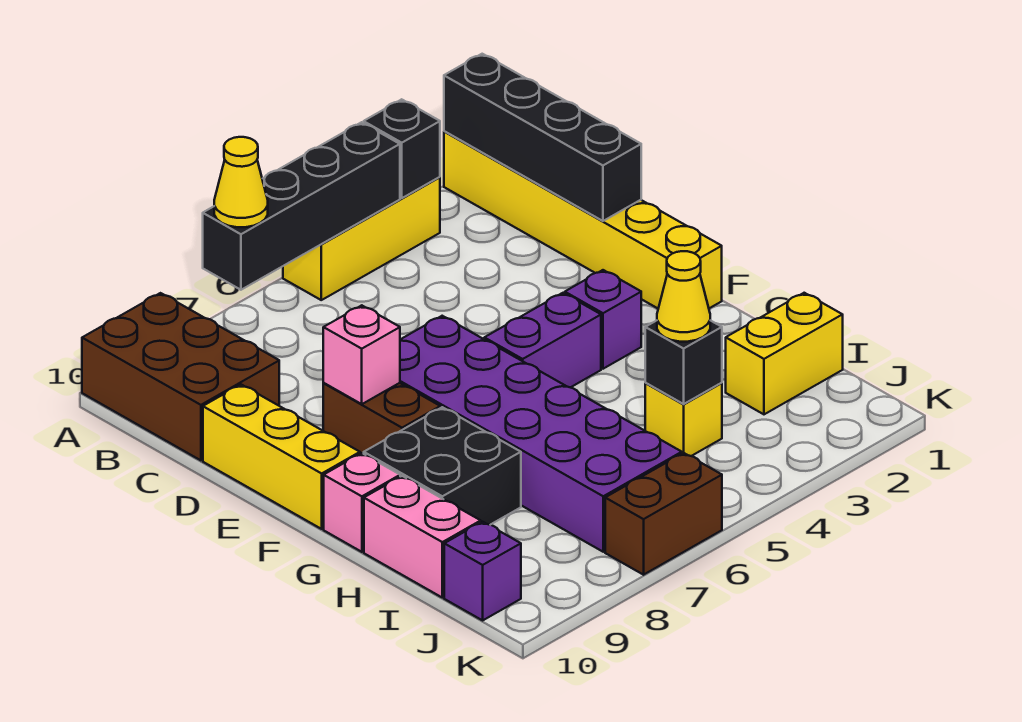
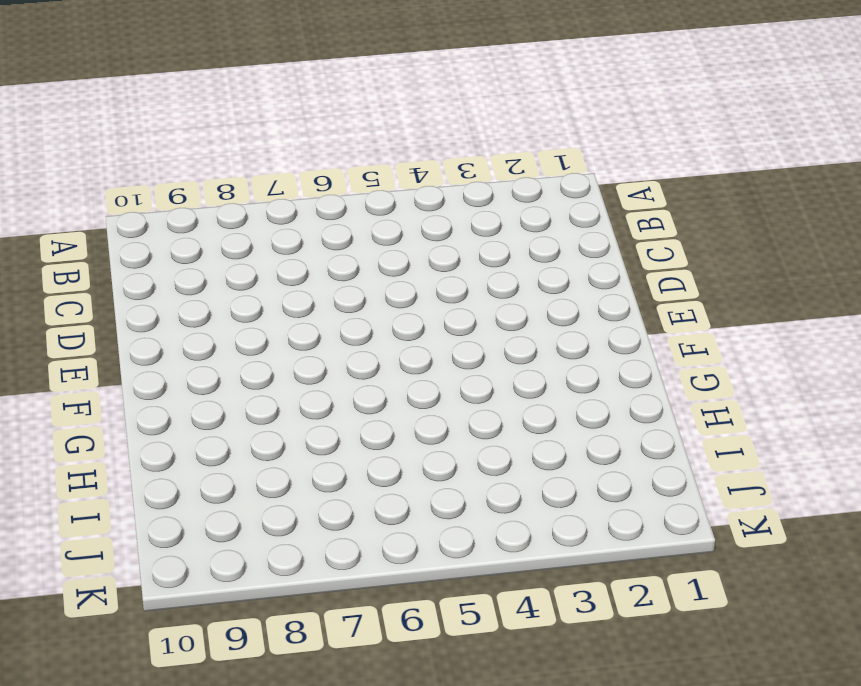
none -> yellow 1x6 brick [444,131,722,308]
none -> yellow 1x3 brick [283,177,440,300]
none -> brown 2x3 brick [82,293,279,460]

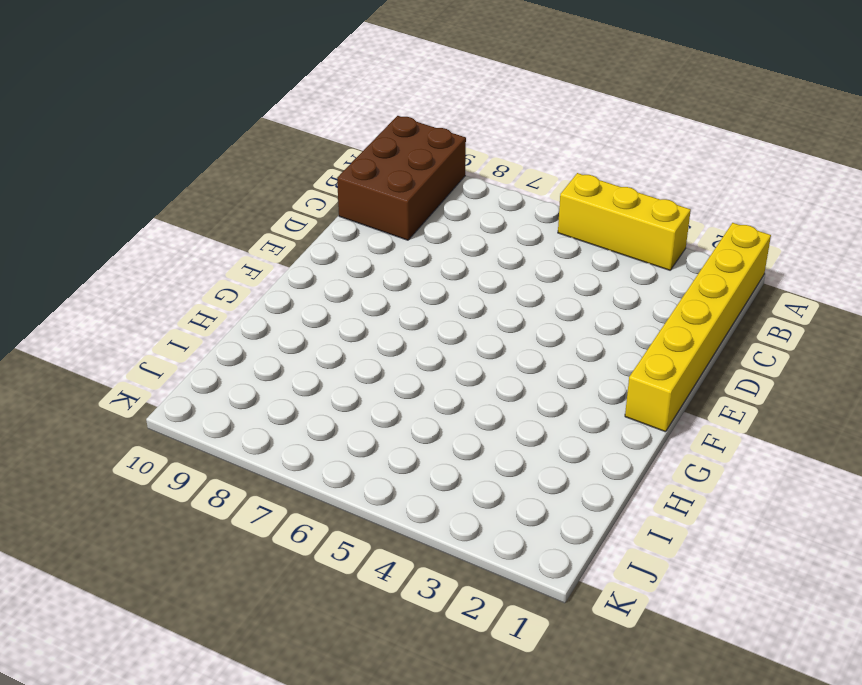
none -> yellow 1x3 brick [203,385,360,529]
none -> purple 2x6 brick [400,316,682,552]
none -> brown 1x2 brick [323,383,440,454]

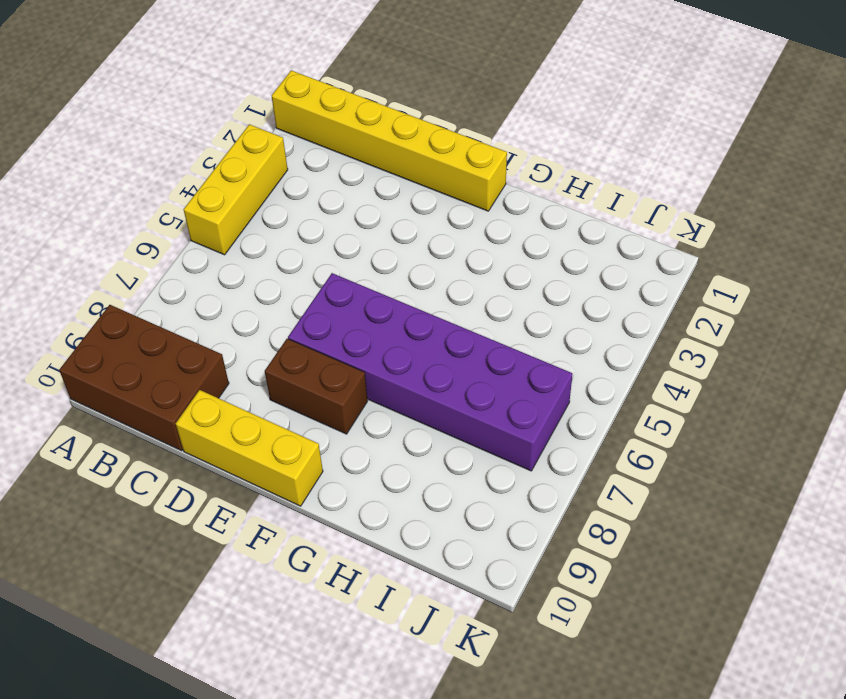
none -> purple 1x1 brick [565,270,641,369]
none -> purple 1x2 brick [484,293,601,388]
none -> black 2x2 brick [364,407,521,525]

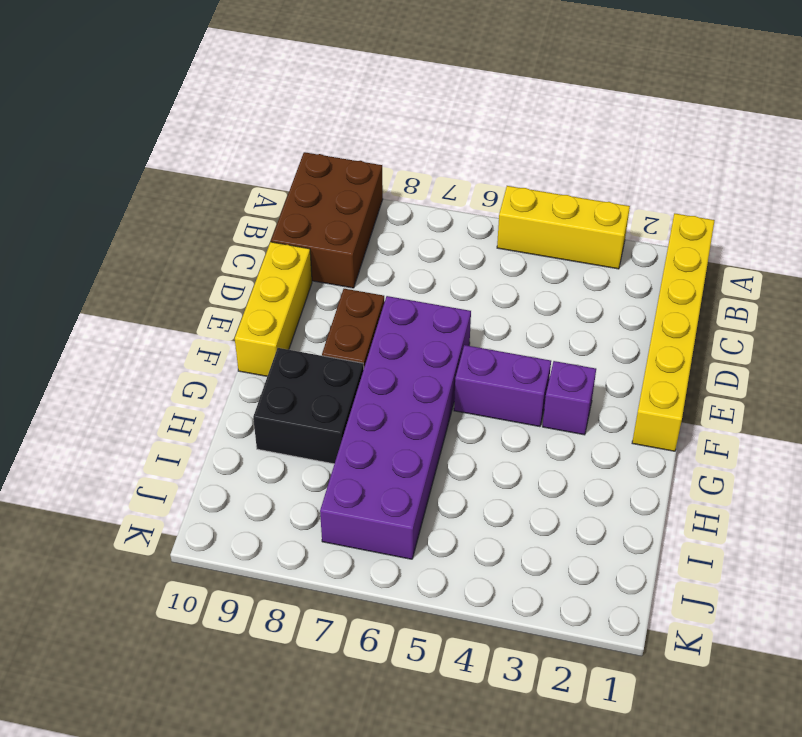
none -> pink 1x1 brick [324,453,400,552]
none -> pink 1x2 brick [364,476,481,598]
none -> yellow 1x2 brick [726,293,843,414]

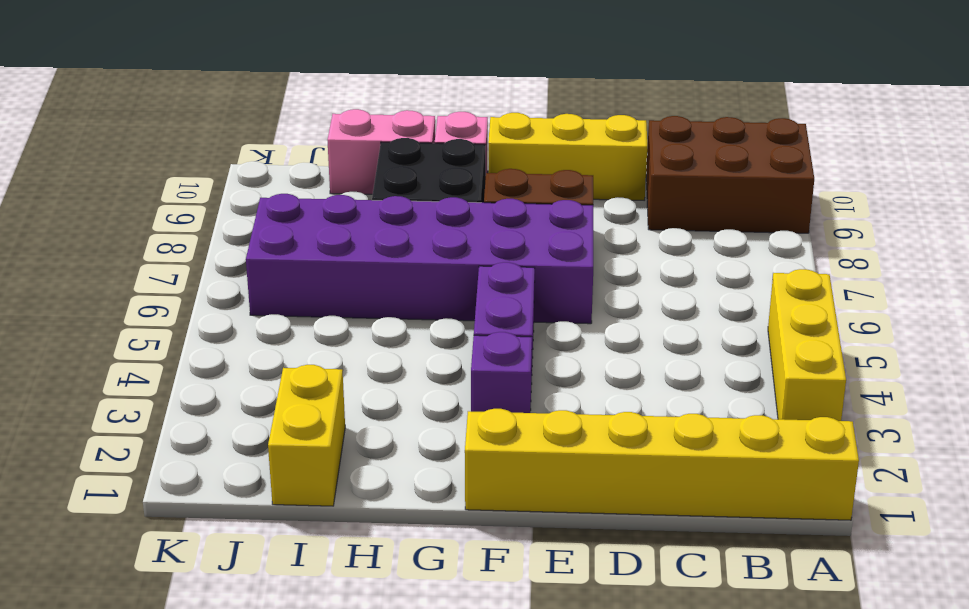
none -> yellow 1x1 brick [645,383,722,456]
none -> purple 1x1 brick [444,522,521,620]
none -> brown 1x2 brick [605,453,722,575]

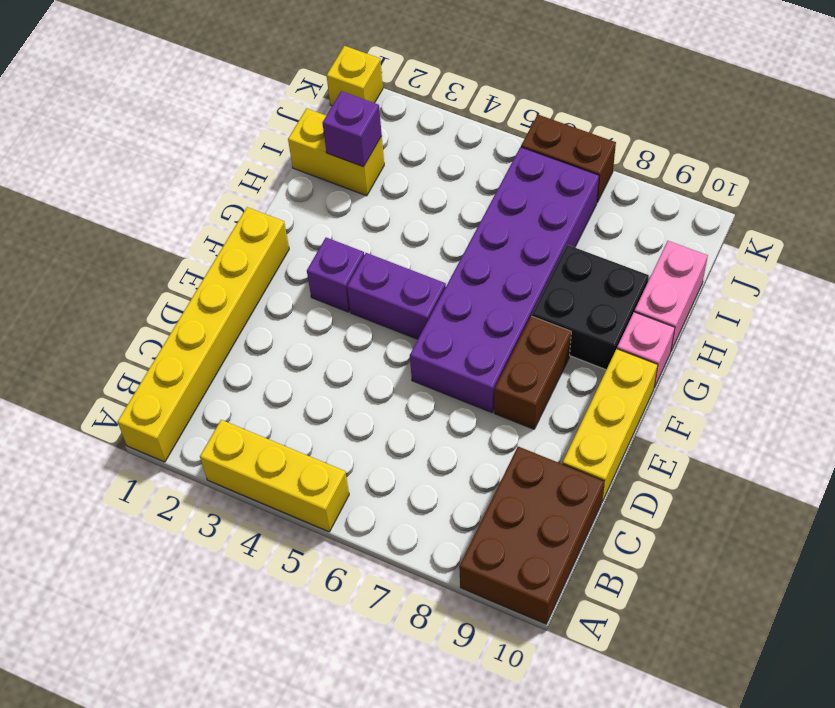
purple 1x1 brick [323,91,382,167] -> purple 1x1 brick moved to [444,522,521,620]
yellow 1x1 brick [327,46,383,106] -> yellow 1x1 brick moved to [645,383,722,456]
none -> black 1x4 brick [444,54,641,221]
none -> black 1x1 brick [364,99,440,198]
none -> black 1x4 brick [203,122,400,290]

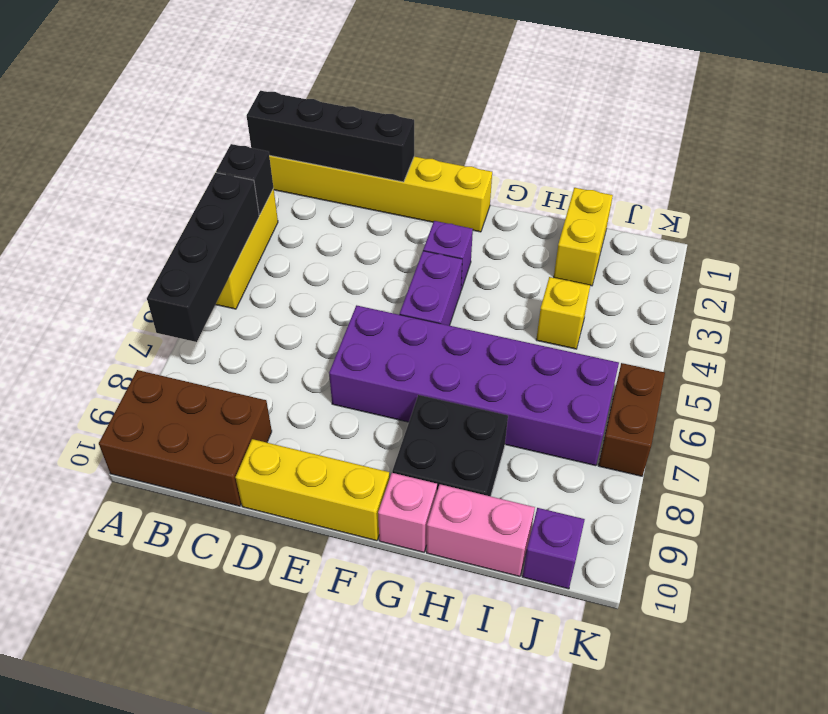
none -> brown 1x2 brick [323,383,440,454]
none -> pink 1x1 brick [323,305,400,404]
none -> black 1x1 brick [645,320,722,404]

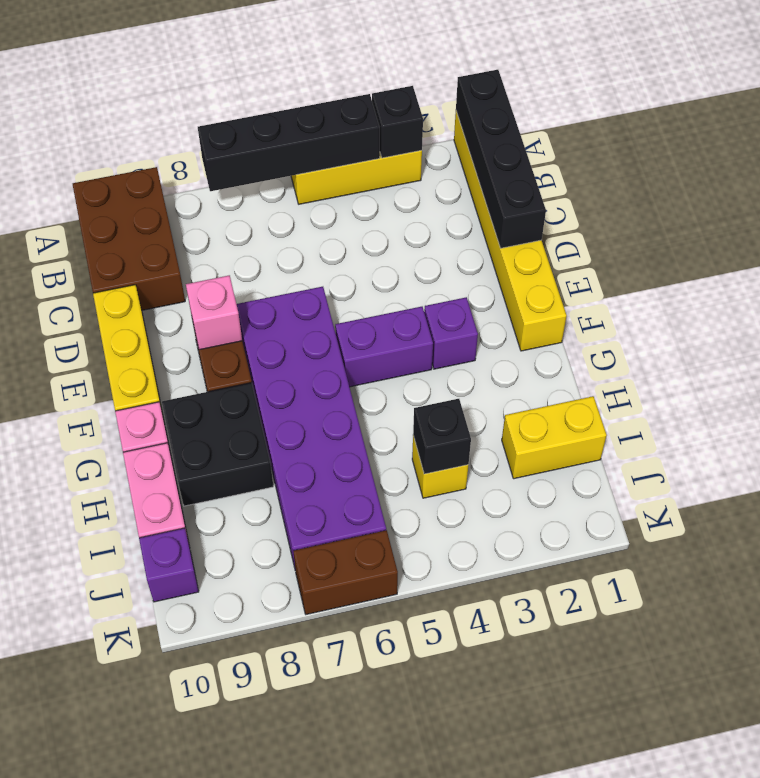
none -> yellow 1x1 cone [214,137,268,227]
none -> yellow 1x1 cone [657,251,710,342]

